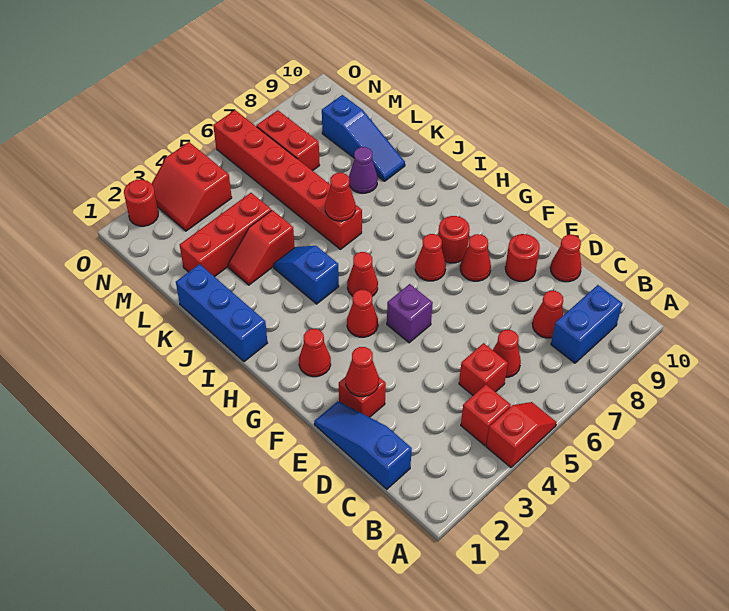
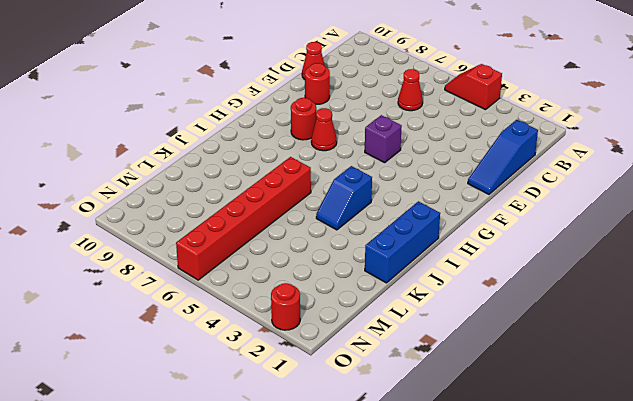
none -> red 1x1 brick [461,385,511,446]
none -> blue 1x2 brick [551,285,622,363]
none -> red 1x1 brick [459,343,508,395]

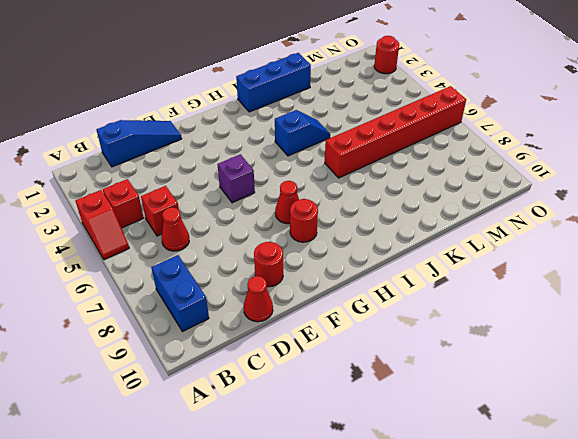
none -> red 1x1 cone [532,291,563,338]
none -> red 1x1 brick [339,377,386,417]
none -> red 1x1 cone [460,234,491,281]

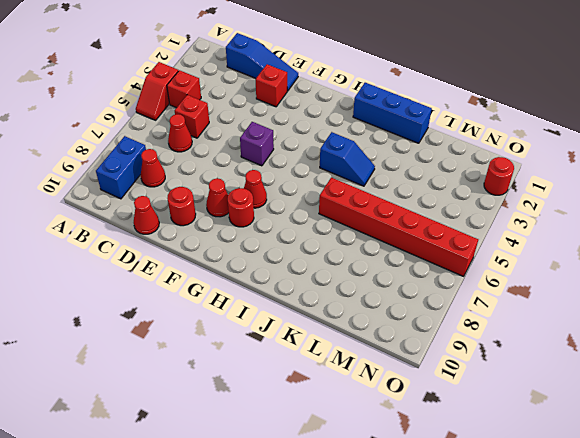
none -> red 1x1 cone [299,329,331,377]
none -> red 1x1 cone [347,290,378,337]
none -> red 1x1 cone [347,252,378,296]

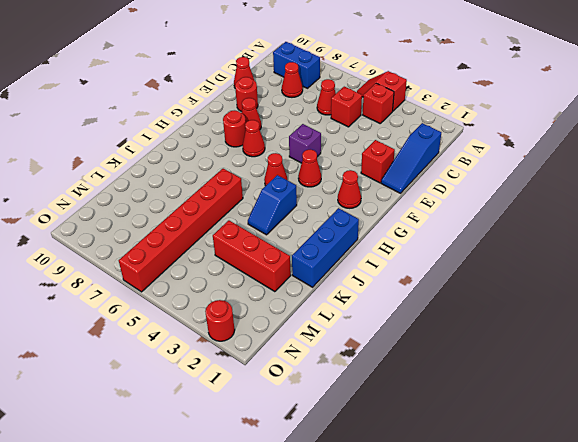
none -> red 1x2 slope [228,210,295,285]
none -> purple 1x1 cone [349,147,378,193]
none -> blue 1x3 slope [322,95,405,181]

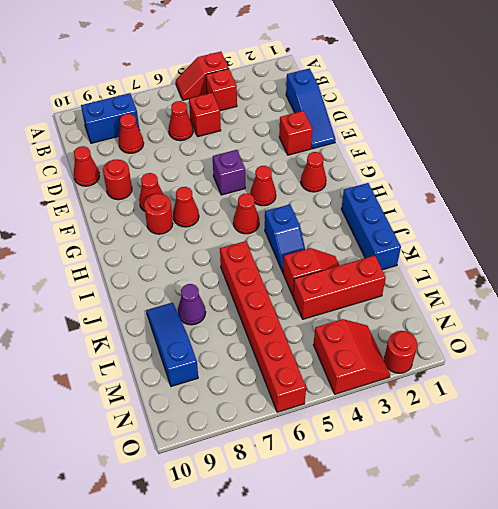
none -> red 1x2 brick [256,110,320,171]
none -> red 1x1 cone [346,347,379,396]
none -> red 1x1 cone [325,173,355,221]

